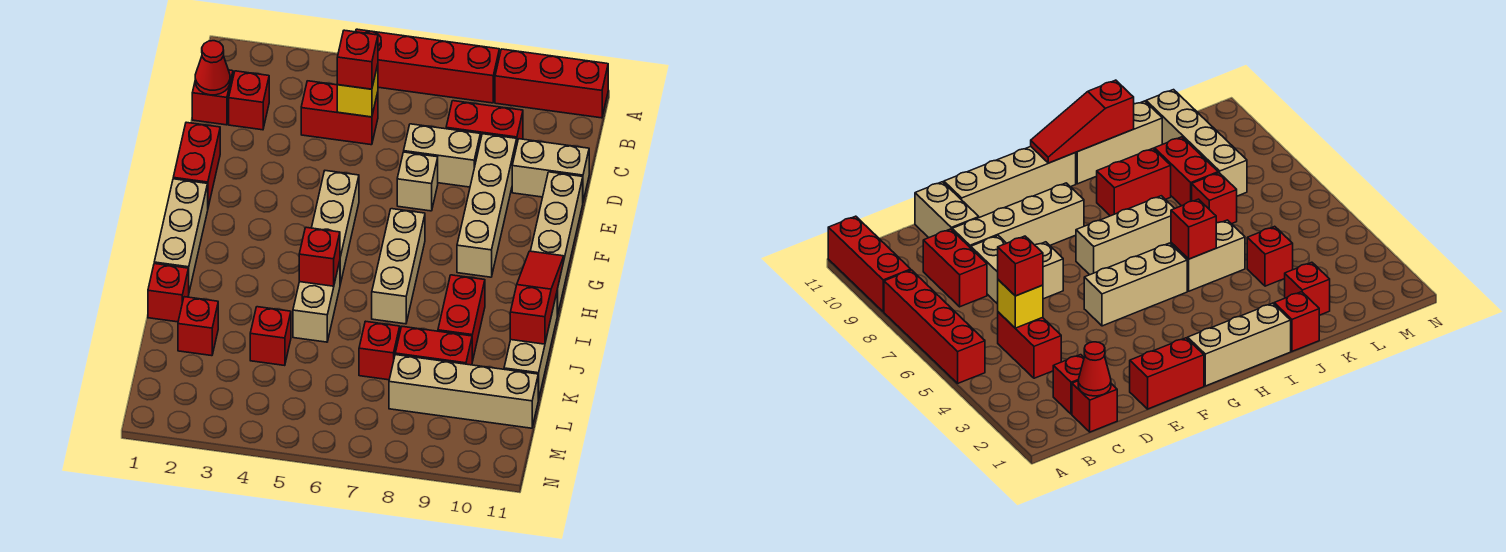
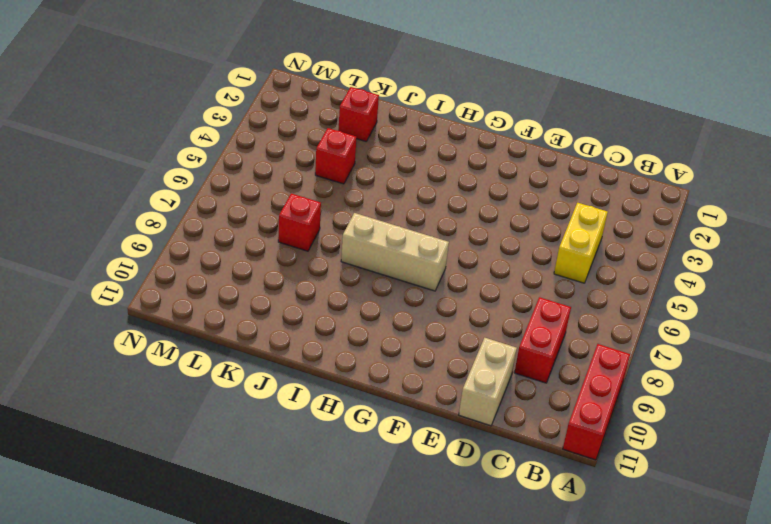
yellow 1x2 brick [554,203,608,283] -> red 1x2 brick [301,81,378,145]
none -> red 1x4 brick [356,29,499,103]
none -> red 1x1 brick [192,70,233,125]
none -> red 1x1 brick [229,71,269,130]

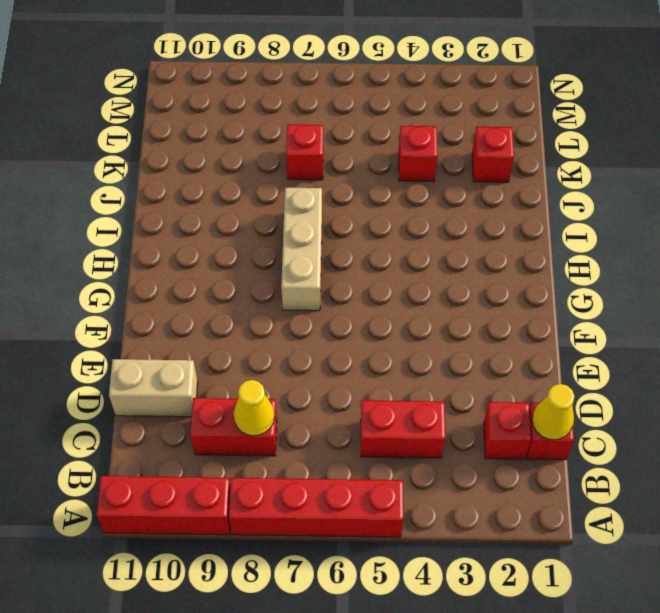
yellow 1x1 cone [532,384,574,440] -> red 1x1 cone [195,41,230,95]
yellow 1x1 cone [234,380,275,436] -> none
none -> tan 1x2 brick [404,124,480,187]
none -> tan 1x4 brick [457,134,517,277]
none -> red 1x2 brick [173,122,220,207]

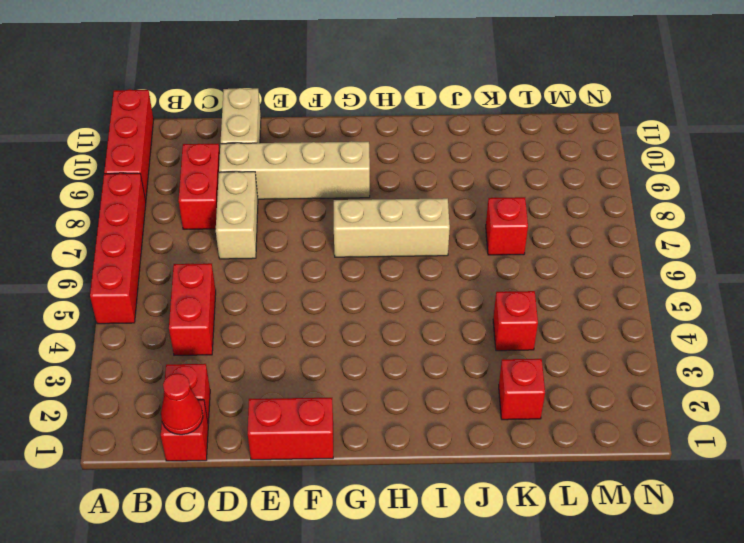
none -> tan 1x1 brick [397,152,438,211]
none -> tan 1x4 brick [531,172,583,315]
none -> tan 1x3 brick [312,171,359,284]

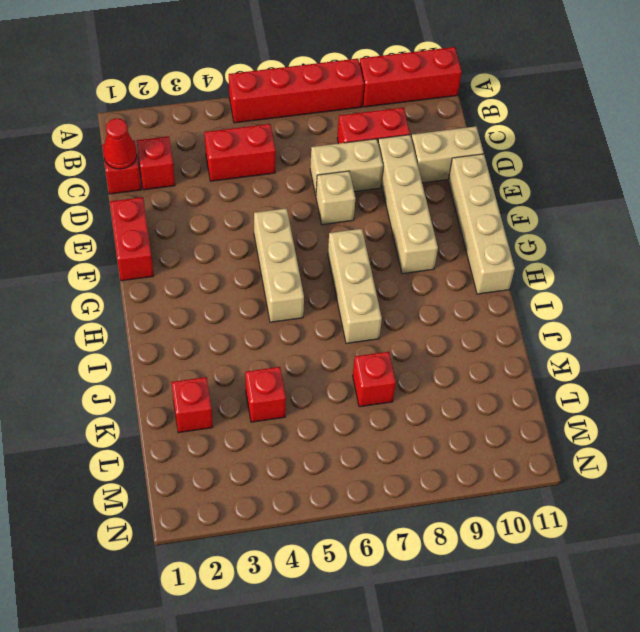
none -> tan 1x3 brick [154,179,208,291]
none -> tan 1x2 brick [293,261,340,342]
none -> red 1x2 brick [438,275,485,362]

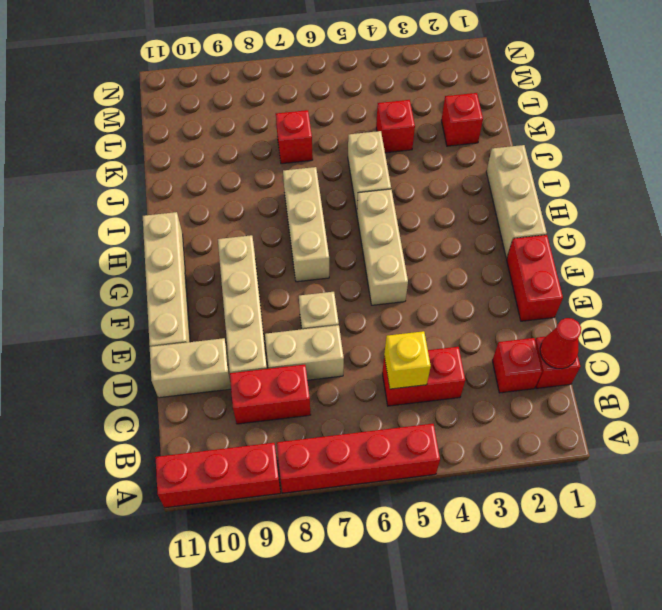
none -> red 1x2 brick [438,275,485,362]
none -> tan 1x3 brick [504,293,557,400]
none -> red 1x1 brick [148,264,189,322]

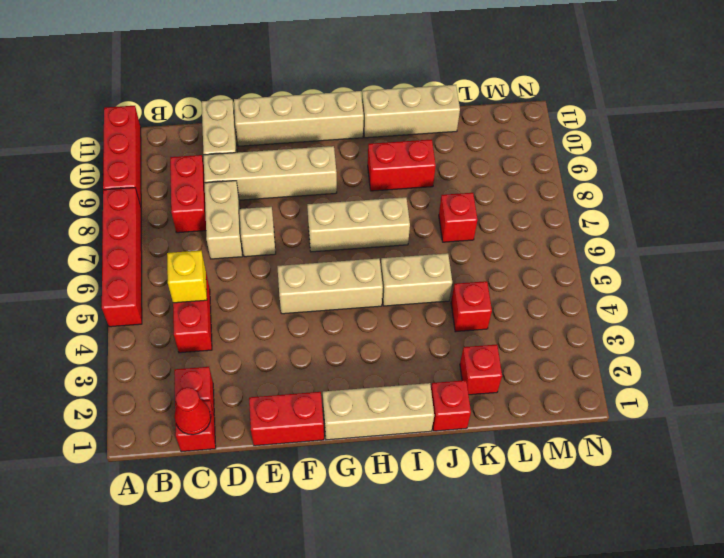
none -> red 1x2 brick [395,327,472,365]
none -> tan 1x4 brick [389,355,538,428]
none -> red 1x3 slope [510,251,564,344]

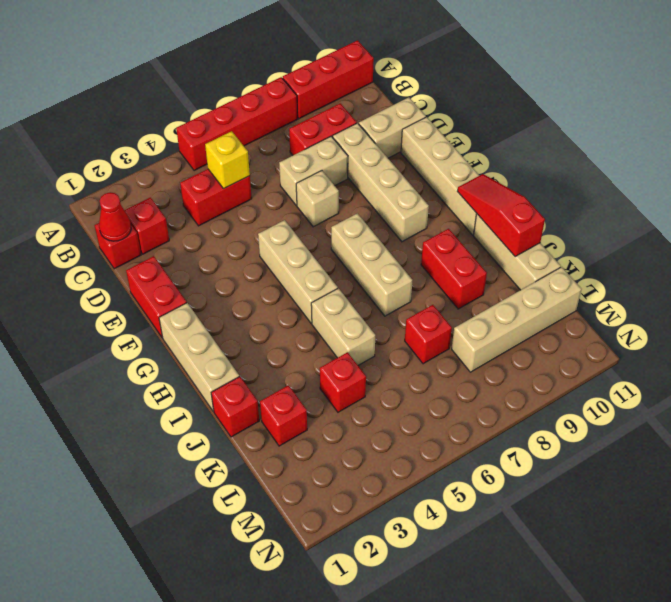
none -> red 1x2 brick [395,327,472,365]
none -> red 1x1 brick [299,227,340,286]
none -> red 1x1 brick [337,30,378,89]

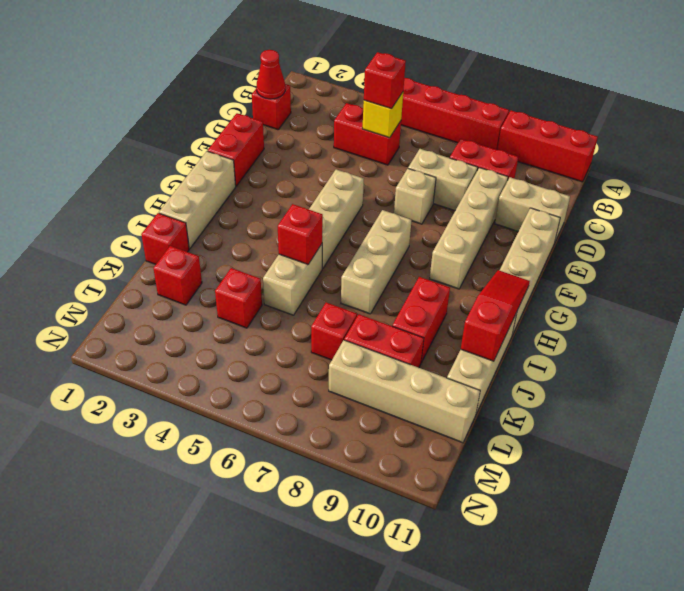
none -> red 1x1 brick [229,71,269,130]

